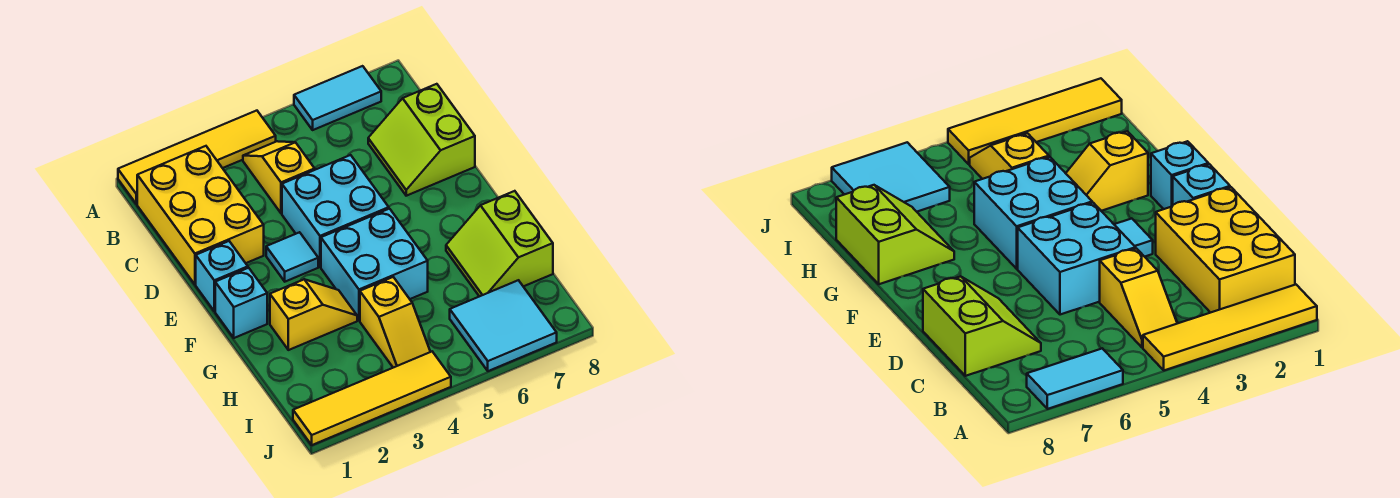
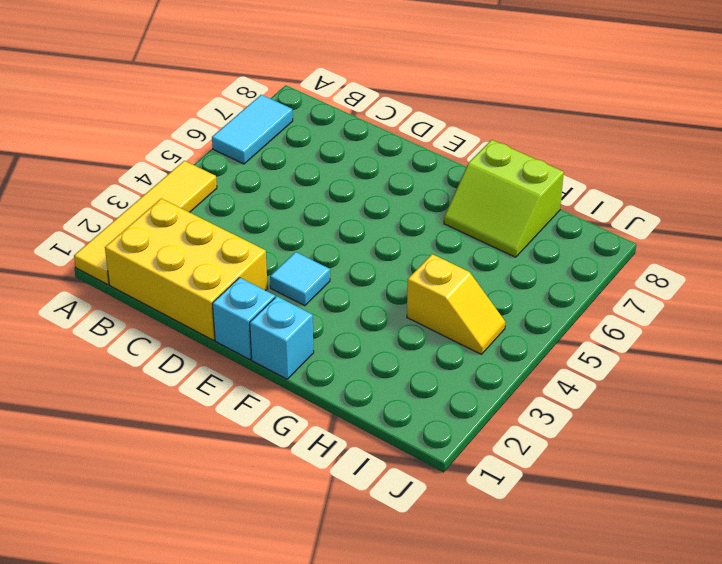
none -> yellow 1x2 slope [243,141,315,213]
none -> lime 2x2 slope [368,84,475,196]
none -> cyan 2x2 brick [282,155,389,267]

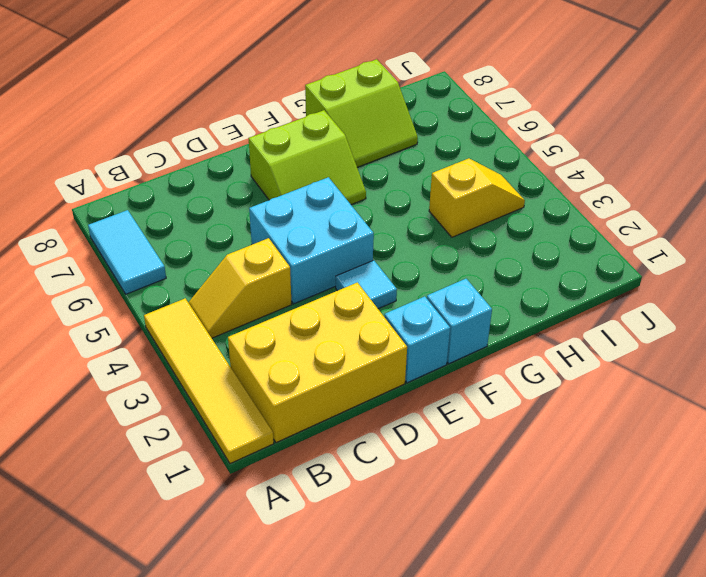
lime 2x2 slope [249,110,366,205] -> lime 2x2 slope moved to [368,84,475,196]
none -> cyan 2x2 brick [321,209,428,320]
none -> yellow 1x2 slope [270,279,357,350]
none -> cyan 2x2 tile [450,280,557,371]

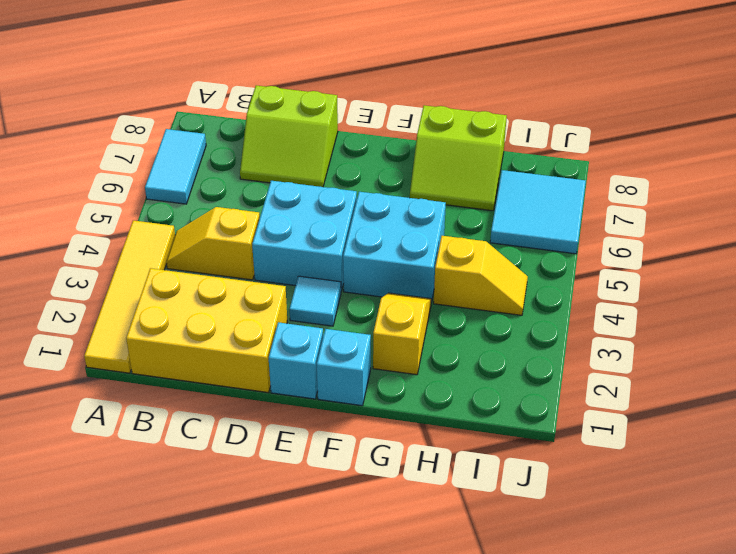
none -> yellow 1x4 tile [293,352,451,445]

